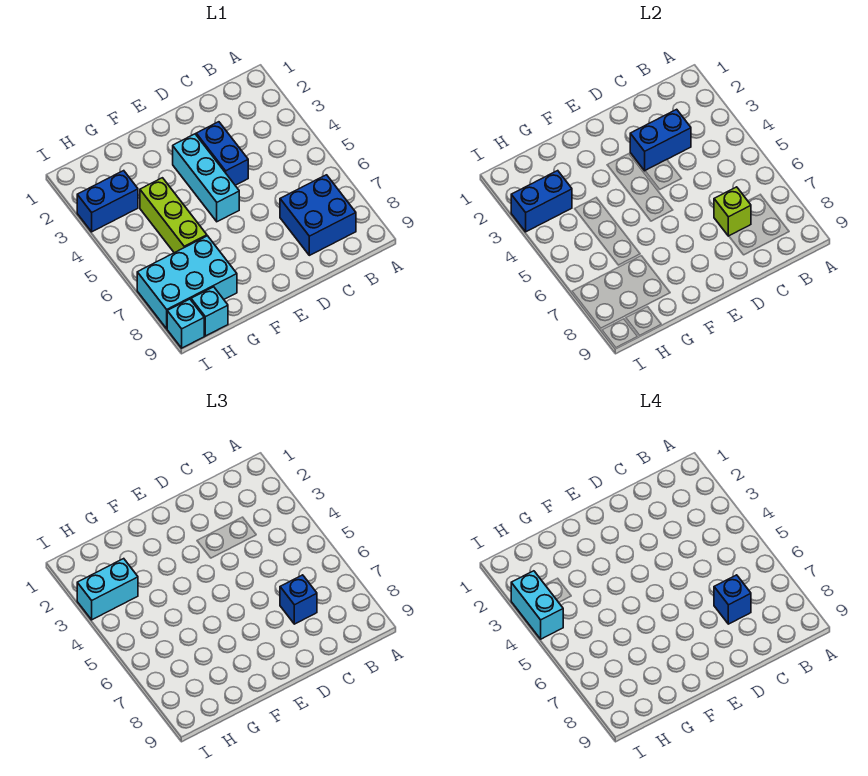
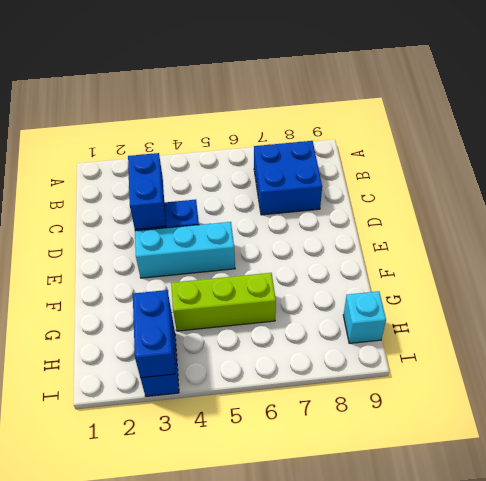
none -> cyan 2x3 brick [137,236,237,329]
none -> cyan 1x1 brick [167,299,204,348]
none -> lime 1x1 brick [714,187,751,236]

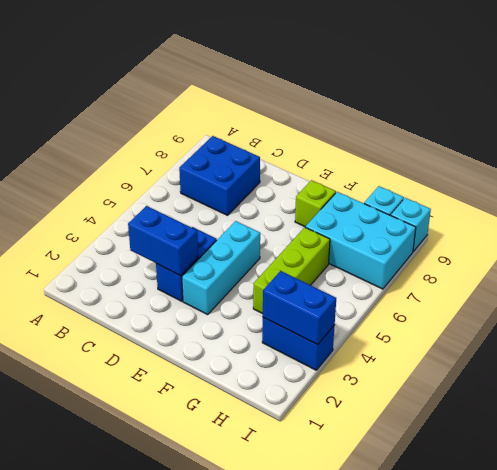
lime 1x1 brick [295,180,336,227] -> lime 1x1 brick moved to [714,187,751,236]
none -> blue 1x1 brick [280,575,317,624]
none -> cyan 1x2 brick [77,559,138,620]
none -> blue 1x1 brick [714,575,751,624]

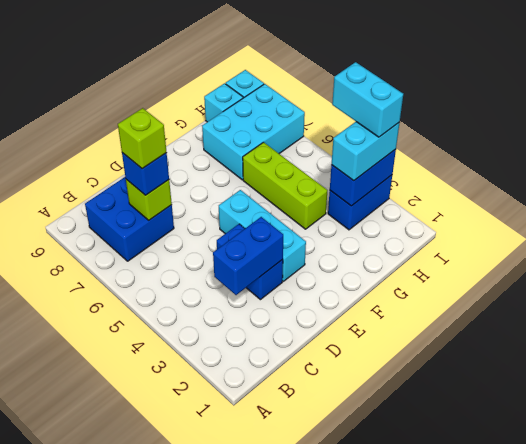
lime 1x1 brick [118,108,167,169] -> blue 1x1 brick [714,575,751,624]

